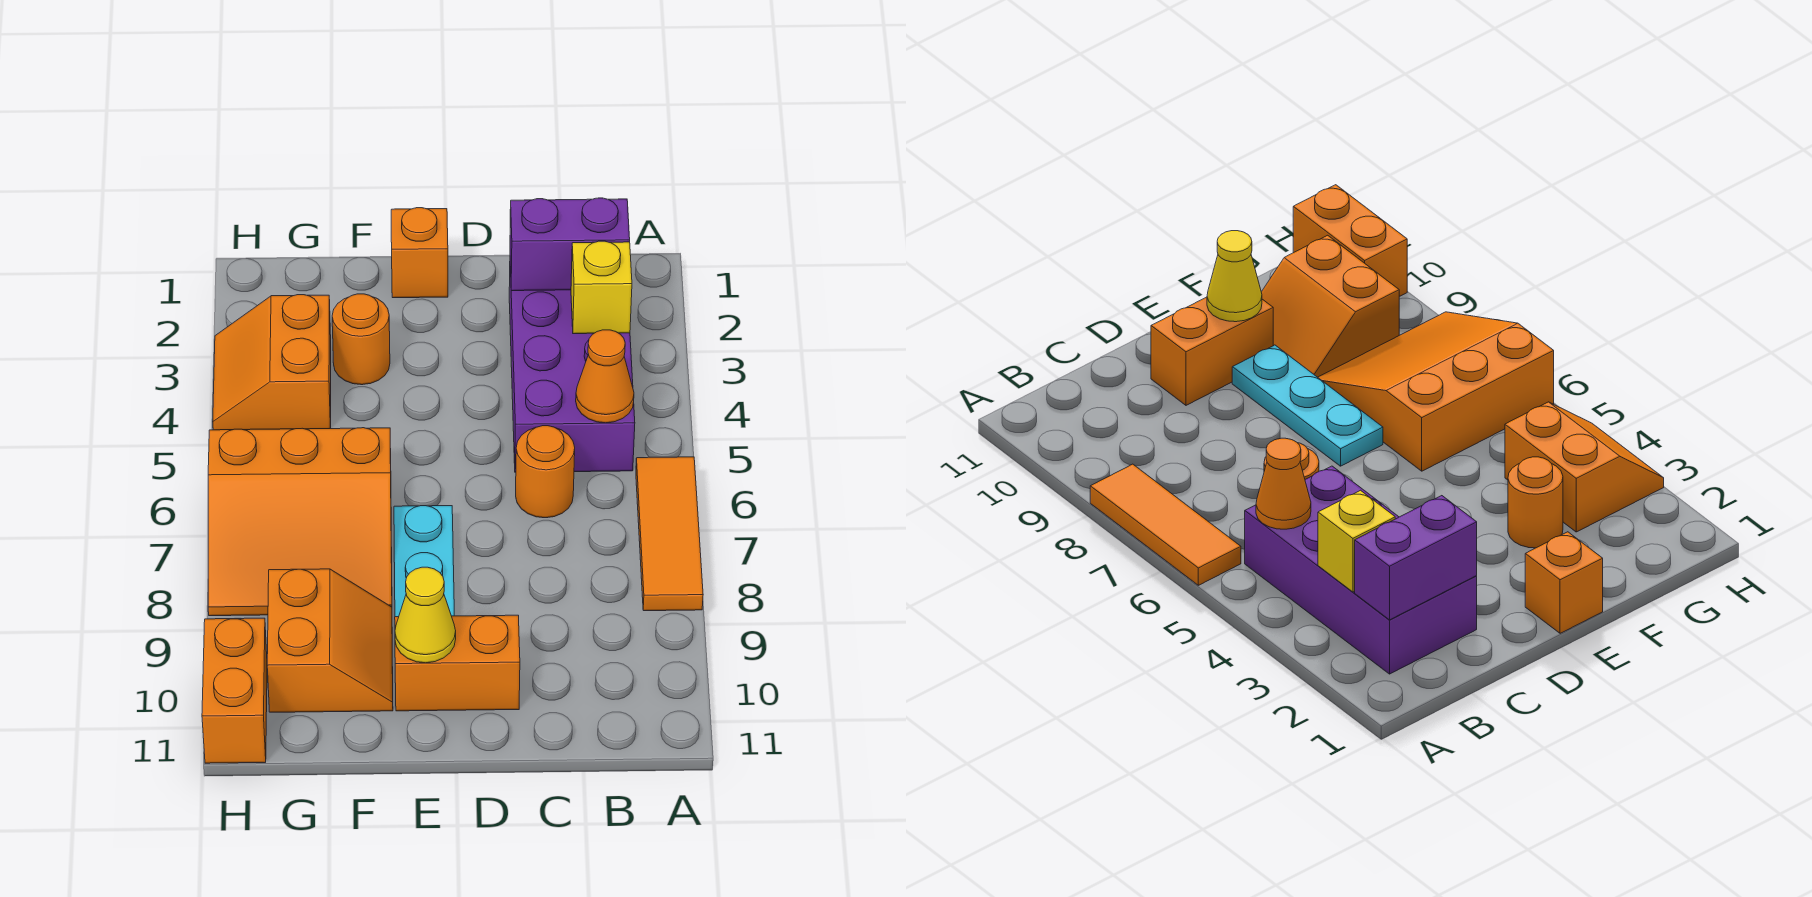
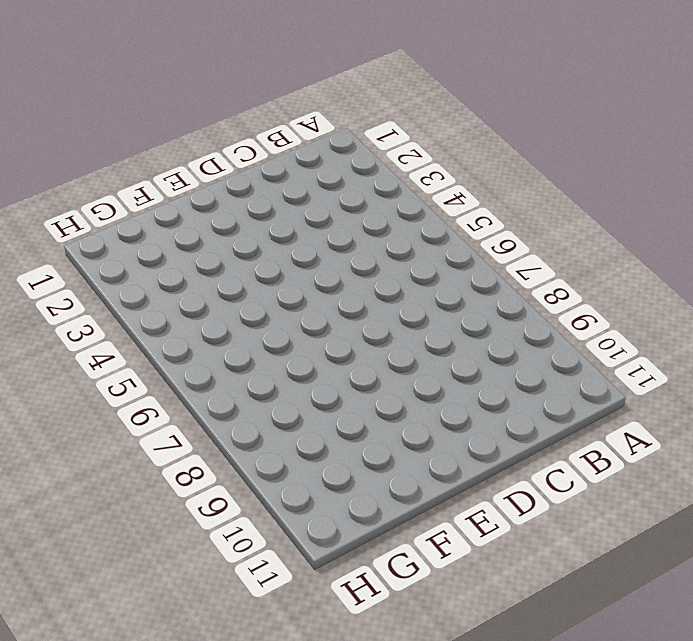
none -> orange 1x3 tile [636,457,703,611]
none -> purple 2x4 brick [509,267,635,472]
none -> orange 1x1 round brick [516,426,575,518]

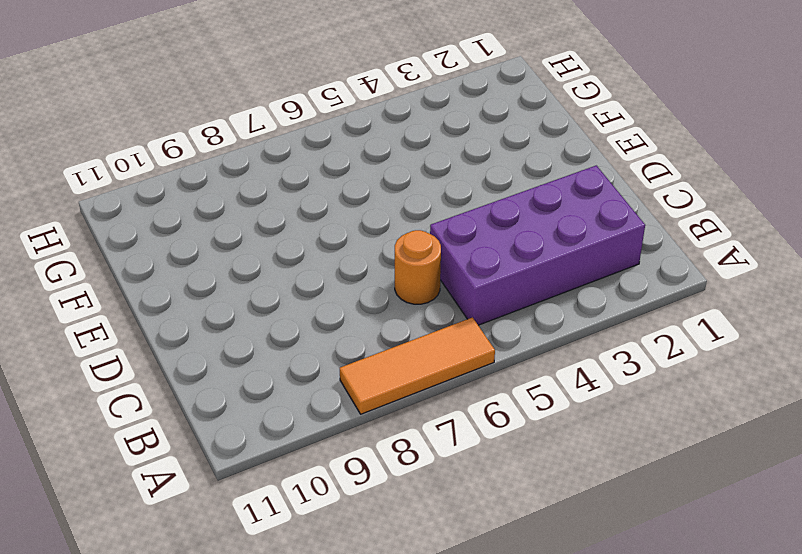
none -> orange 1x2 brick [395,615,520,711]
none -> orange 1x1 brick [391,208,448,298]
none -> cyan 1x3 plate [394,506,454,617]

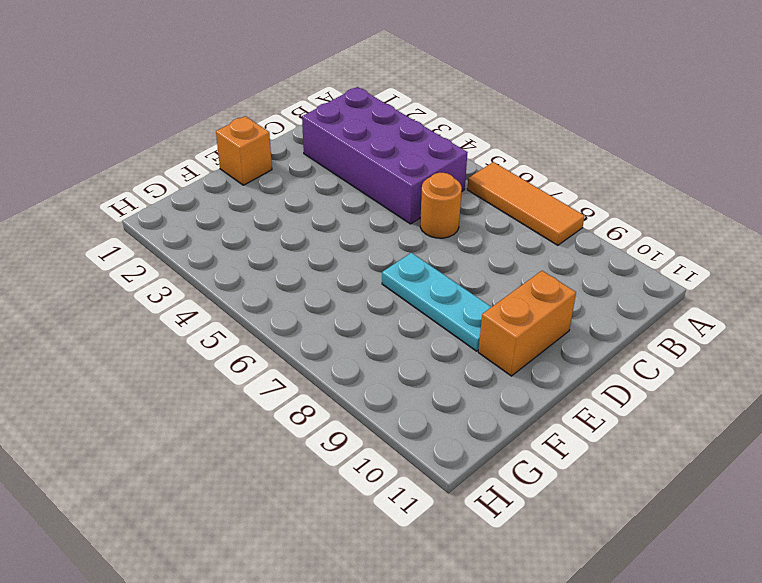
none -> orange 1x1 round brick [332,294,390,385]
none -> orange 3x3 slope [208,428,392,616]
none -> orange 2x2 slope [267,569,393,712]

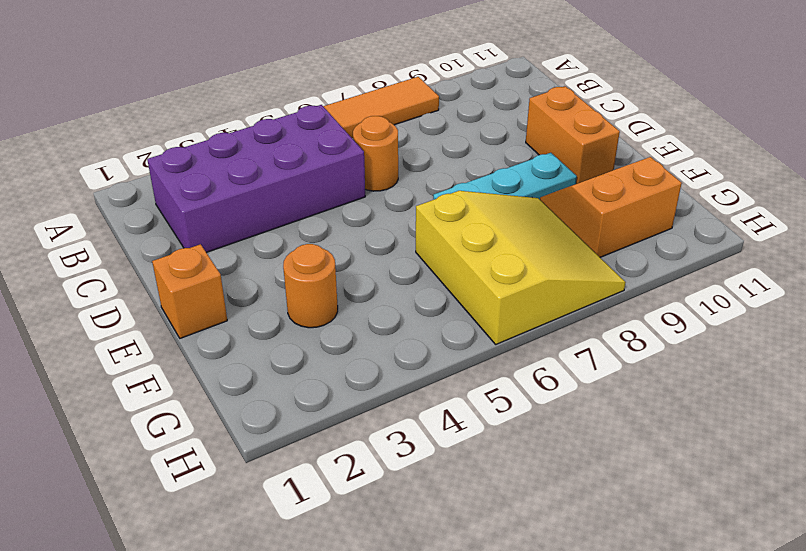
yellow 3x3 slope [416,191,626,344] -> orange 3x3 slope [208,428,392,616]
none -> orange 2x2 slope [213,295,331,430]
none -> orange 1x2 brick [202,618,267,763]
none -> purple 1x2 brick [510,198,630,291]

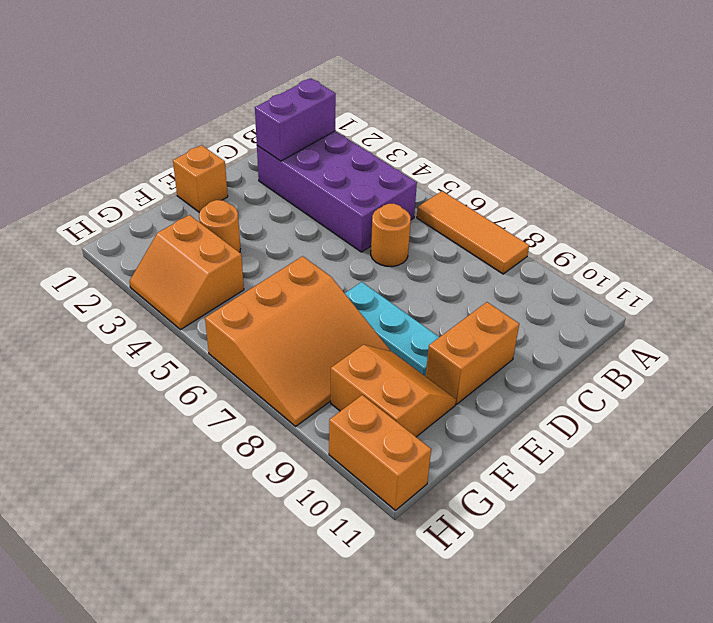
none -> yellow 1x1 brick [571,241,632,334]
none -> orange 1x1 cone [576,330,634,423]
none -> yellow 1x1 cone [395,567,456,663]

